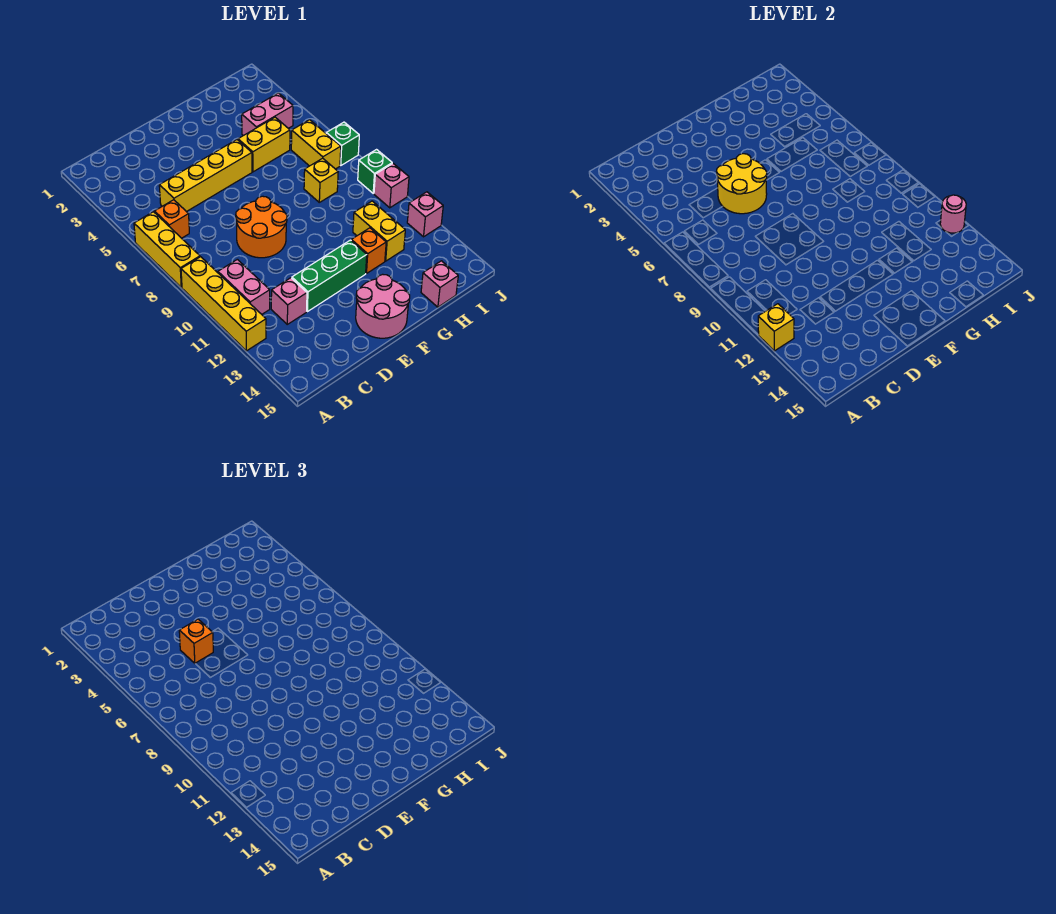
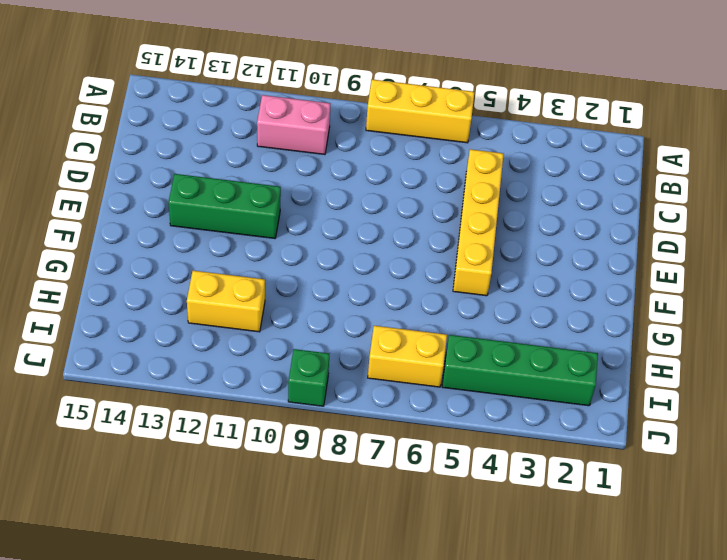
green 1x3 brick [168,174,281,239] -> green 1x3 brick turned to [292,240,367,312]
green 1x4 brick [442,335,598,406] -> pink 1x2 brick [242,93,293,136]
none -> yellow 1x4 brick [181,257,266,351]
none -> orange 1x1 brick [155,200,189,238]
none -> pink 1x1 brick [271,278,307,324]

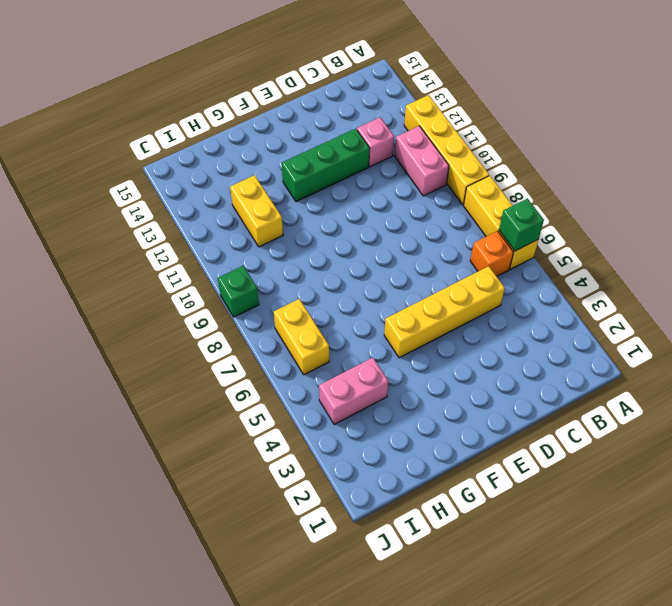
green 1x1 brick [499,199,544,251] -> green 1x1 brick moved to [326,122,359,165]
none -> orange 2x2 round brick [236,196,287,258]
none -> pink 2x2 round brick [356,274,410,338]
none -> yellow 1x2 brick [238,117,290,172]

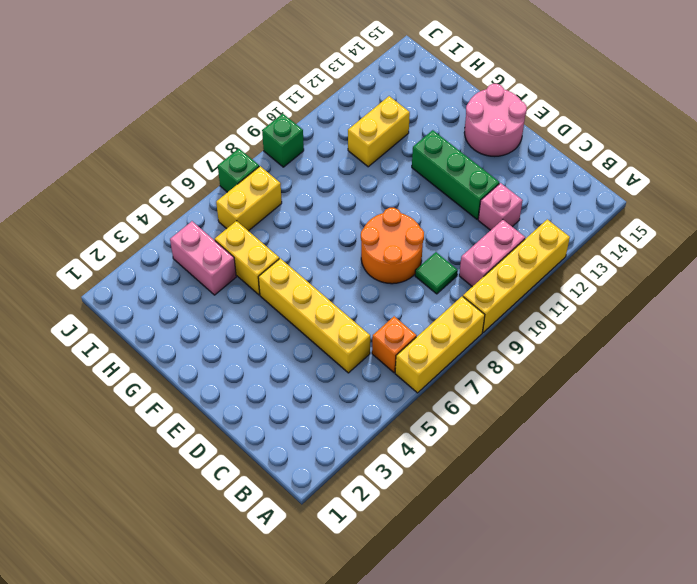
green 1x1 tile [415,252,458,294] -> none
none -> orange 1x1 brick [351,228,386,274]
none -> yellow 1x1 brick [304,158,338,202]
none -> pink 1x1 brick [421,261,458,307]

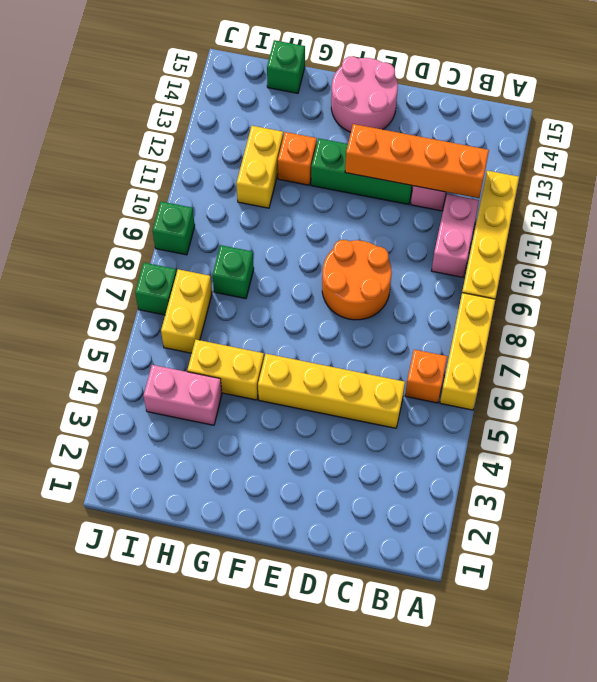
orange 1x4 brick [345,124,489,198] -> none
green 1x1 brick [213,245,254,299] -> yellow 1x1 brick [304,158,338,202]
green 1x1 brick [267,40,305,93] -> pink 1x1 brick [421,261,458,307]
none -> pink 1x1 brick [374,164,409,208]
none -> pink 1x1 brick [407,192,443,237]
none -> yellow 1x1 brick [758,304,794,351]

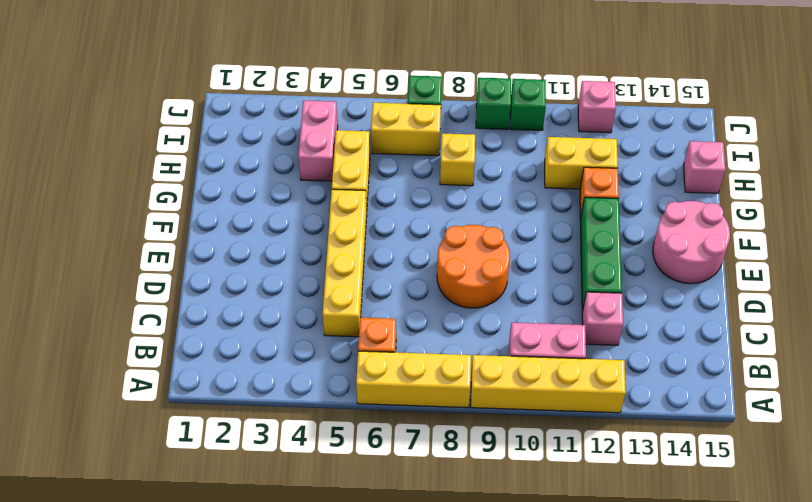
green 1x1 brick [510,79,546,130] -> pink 1x1 brick [374,164,409,208]
none -> yellow 1x1 brick [758,304,794,351]
none -> yellow 2x2 round brick [717,154,767,214]
none -> pink 1x1 round brick [940,195,966,233]

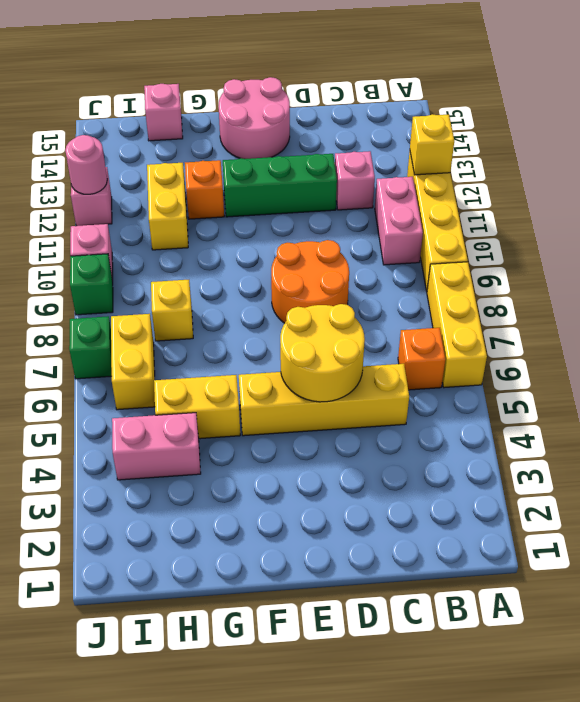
none -> orange 1x1 brick [179,619,213,663]

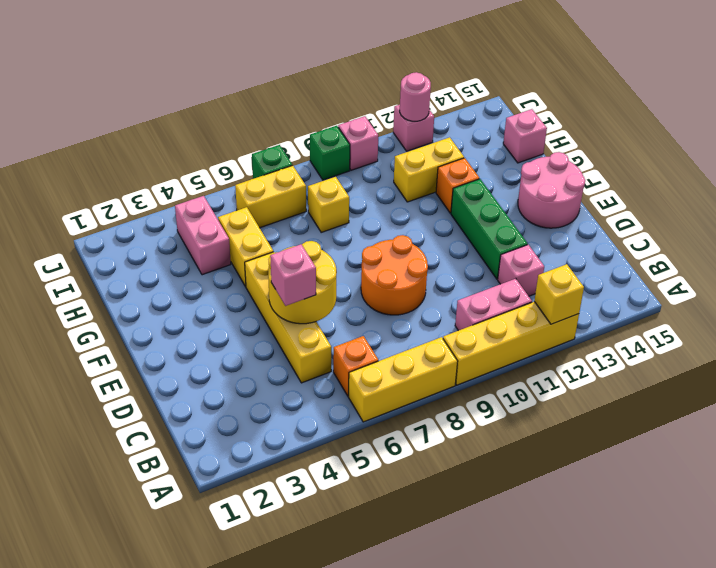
pink 1x1 brick [270,244,316,306] -> orange 1x1 brick [179,619,213,663]

